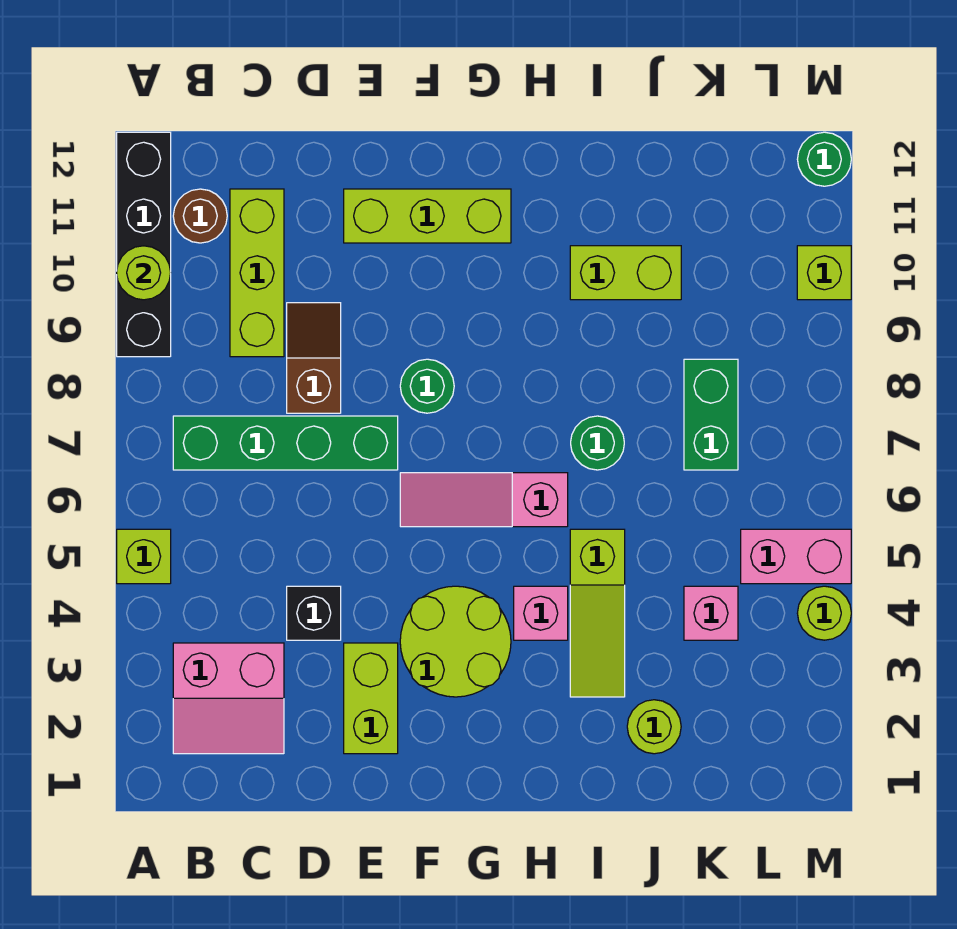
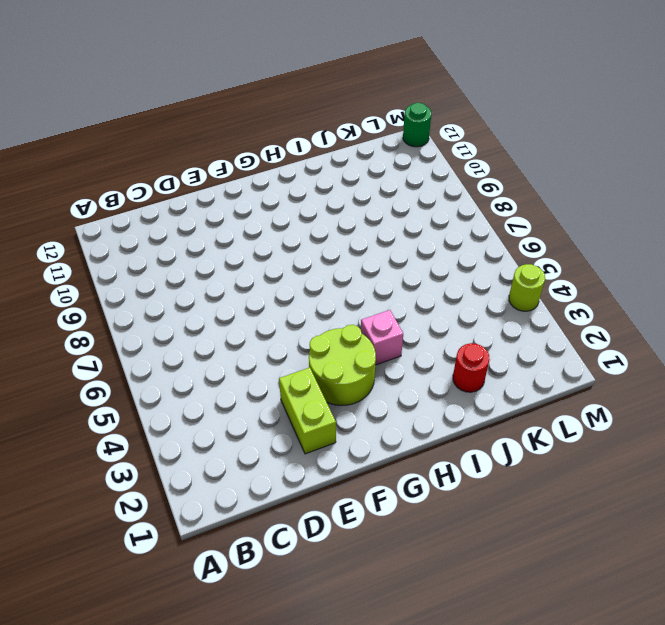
red 1x1 round brick [453,343,490,392] -> lime 1x1 round brick [627,700,681,754]
none -> lime 1x1 brick [117,529,171,584]
none -> black 1x4 brick [117,132,171,357]
none -> pink 2x2 slope [173,643,284,754]

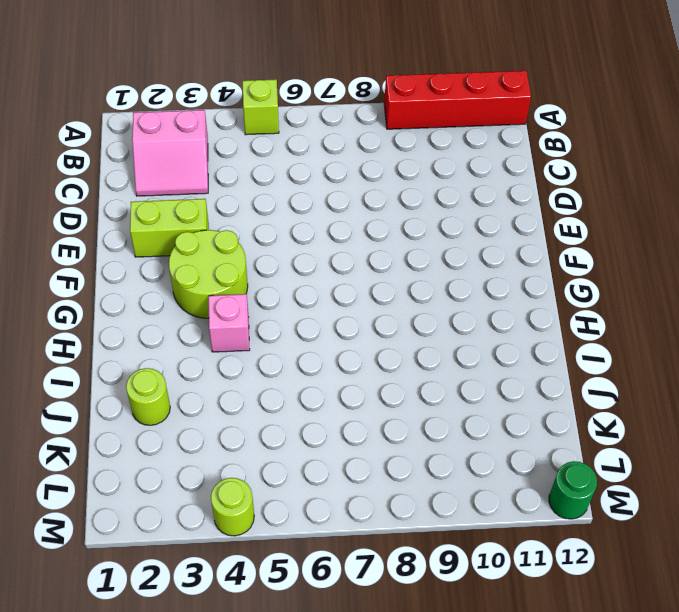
red 1x4 brick [384,71,531,129] -> black 1x4 brick [117,132,171,357]
pink 2x2 slope [132,110,208,196] -> pink 2x2 slope turned to [173,643,284,754]
none -> green 1x4 brick [173,416,398,470]
none -> brown 1x1 round brick [173,189,227,243]
none -> lime 1x3 brick [230,189,284,357]

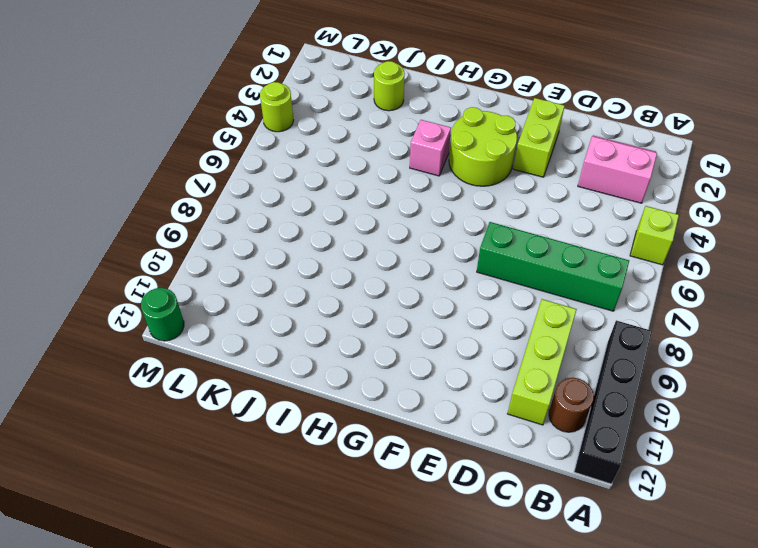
none -> black 1x1 brick [287,586,341,640]
none -> brown 1x2 slope [287,303,341,413]
none -> lime 1x3 brick [344,189,511,243]

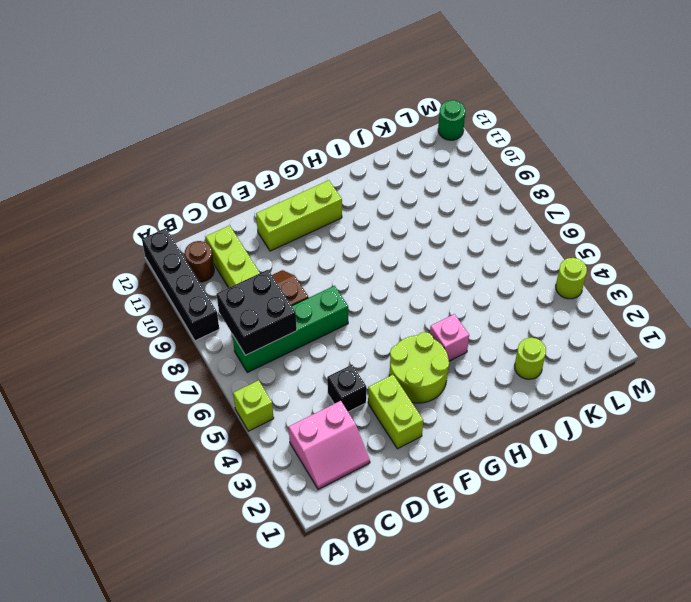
black 2x2 brick [217,270,297,355] -> none
none -> pink 1x3 slope [400,473,568,527]
none -> green 1x1 round brick [400,359,454,413]
none -> lime 1x3 slope [570,529,625,697]

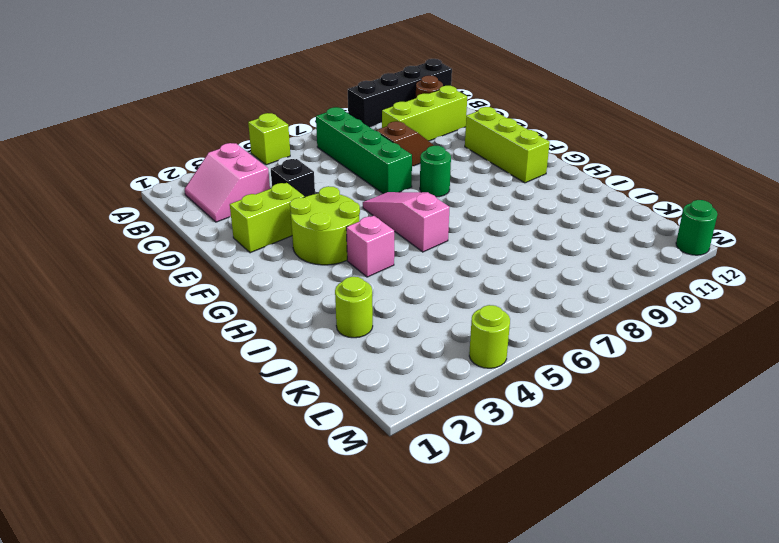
none -> lime 1x3 slope [570,529,625,697]
none -> green 1x1 round brick [571,416,624,470]
none -> lime 1x2 brick [570,246,681,300]

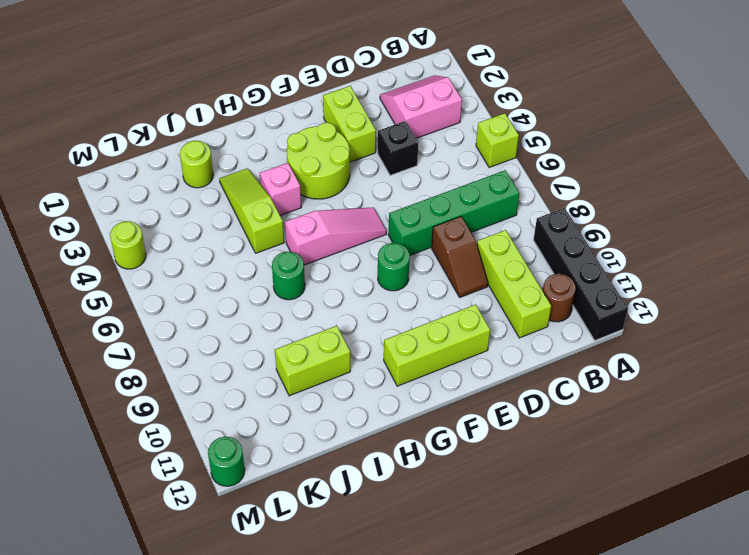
none -> pink 1x1 brick [684,586,738,640]
none -> green 1x2 brick [684,359,738,470]
none -> pink 1x2 brick [741,529,851,584]

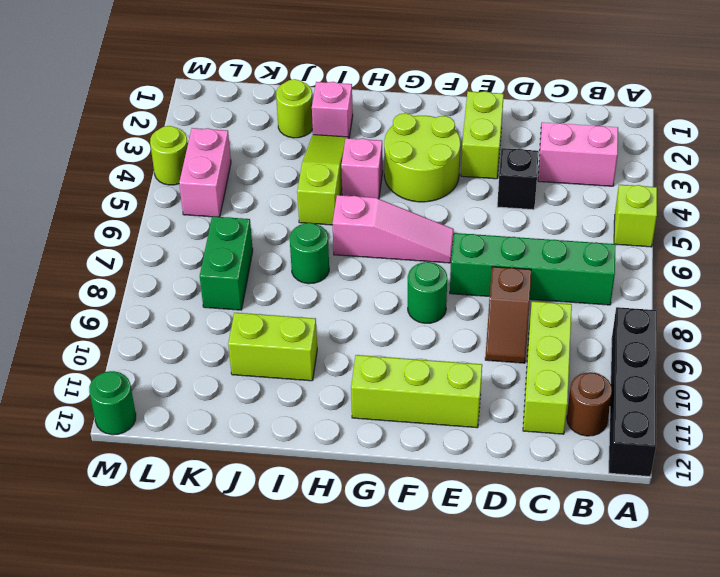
pink 1x1 brick [312,82,353,137] -> pink 1x1 brick moved to [684,586,738,640]
pink 1x2 brick [179,128,231,217] -> pink 1x2 brick turned to [741,529,851,584]
none -> lime 1x1 brick [797,246,851,300]
none -> lime 1x1 round brick [117,246,171,300]

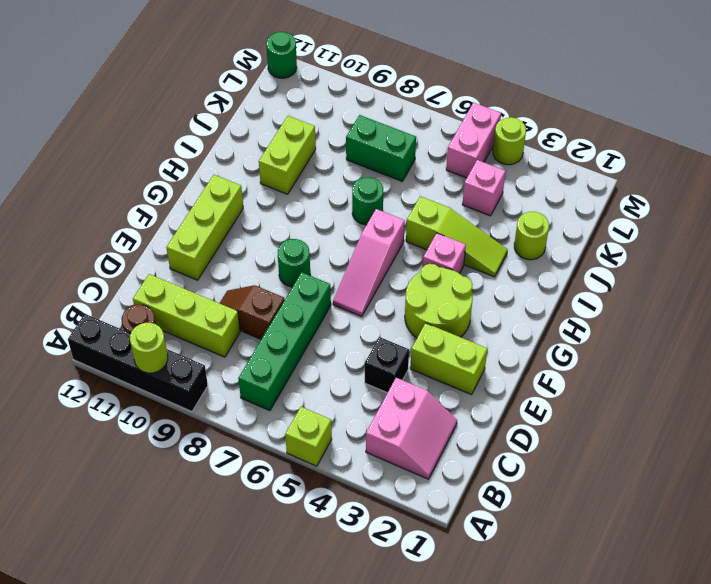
none -> lime 1x1 brick [797,246,851,300]

